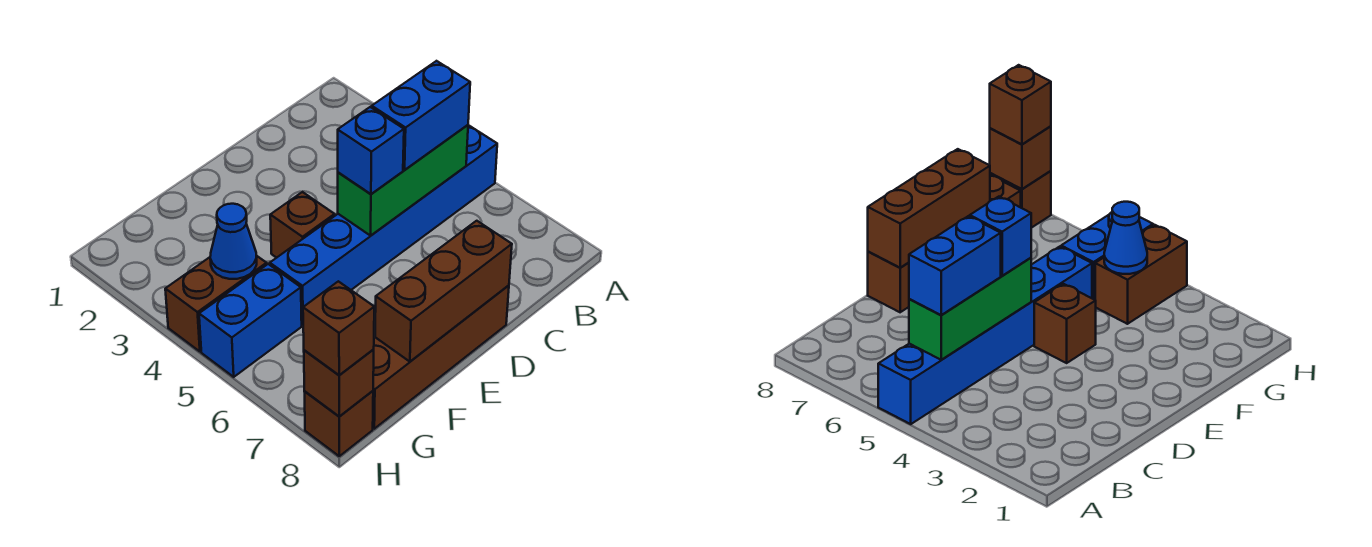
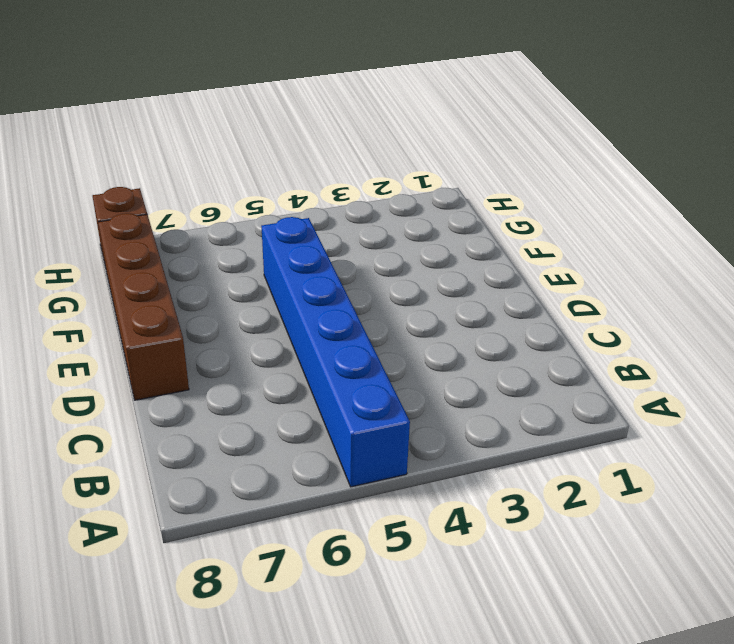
none -> brown 1x1 brick [270,192,335,258]
none -> brown 1x2 brick [165,256,267,352]
none -> blue 1x2 brick [199,264,302,377]

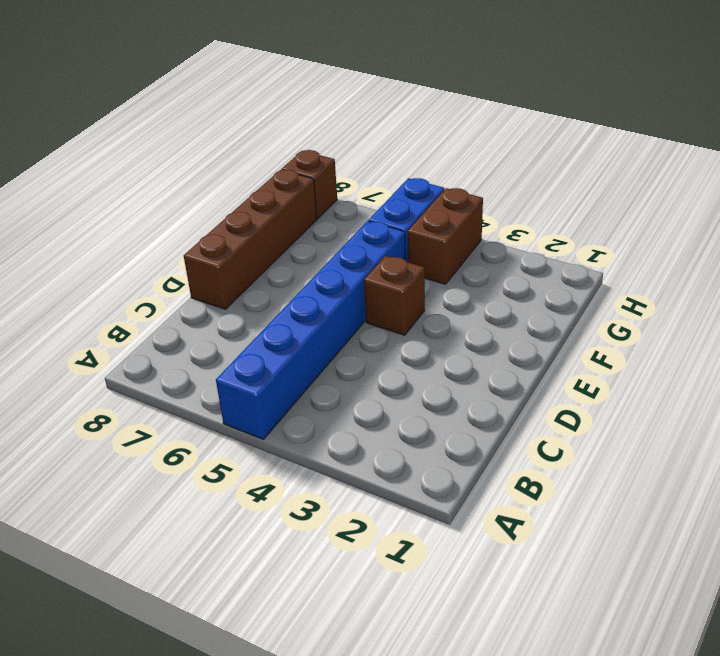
none -> green 1x3 brick [338,125,468,236]
none -> brown 1x3 brick [375,221,512,362]
none -> blue 1x1 cone [210,204,257,279]

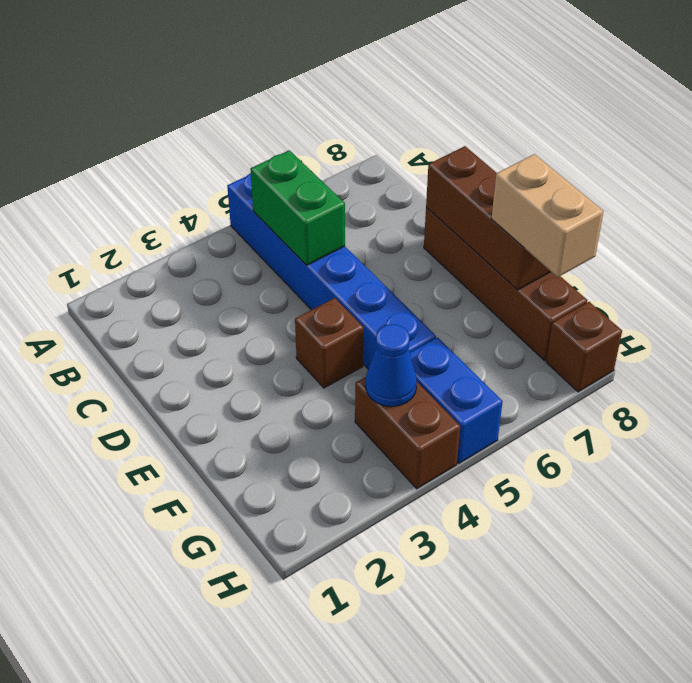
green 1x2 brick [250,150,345,265] -> green 1x3 brick [338,125,468,236]
tan 1x2 brick [491,154,604,277] -> none
none -> brown 1x1 brick [304,349,374,417]
none -> blue 1x2 brick [372,61,470,170]
none -> blue 1x1 brick [338,107,404,194]

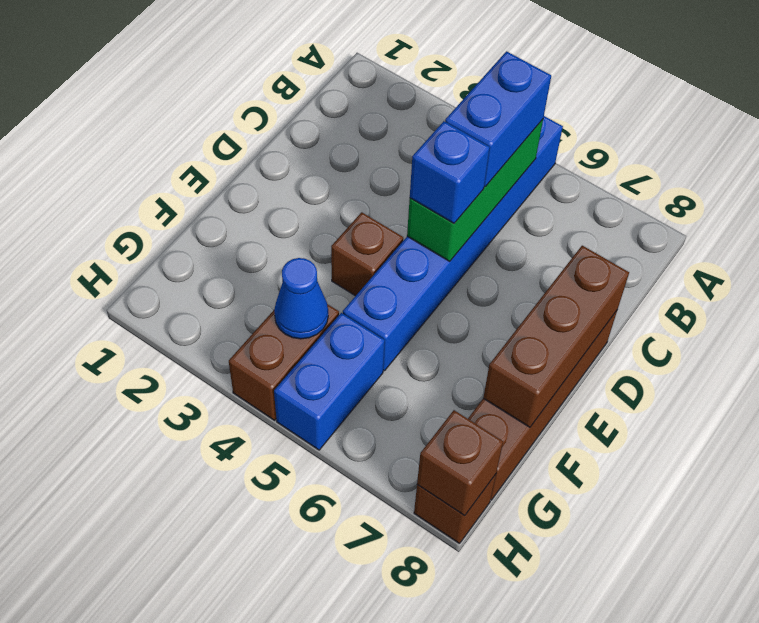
none -> brown 1x1 brick [303,281,374,375]

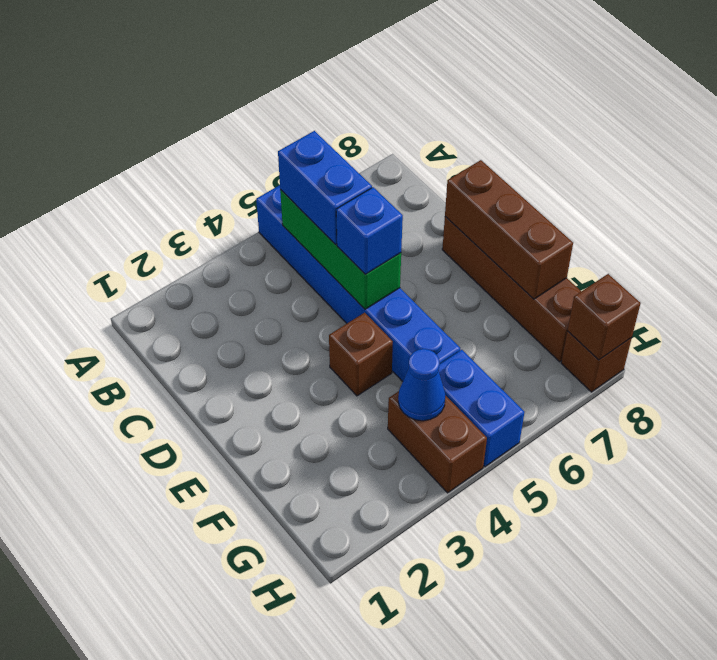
none -> brown 1x1 brick [303,281,374,375]

